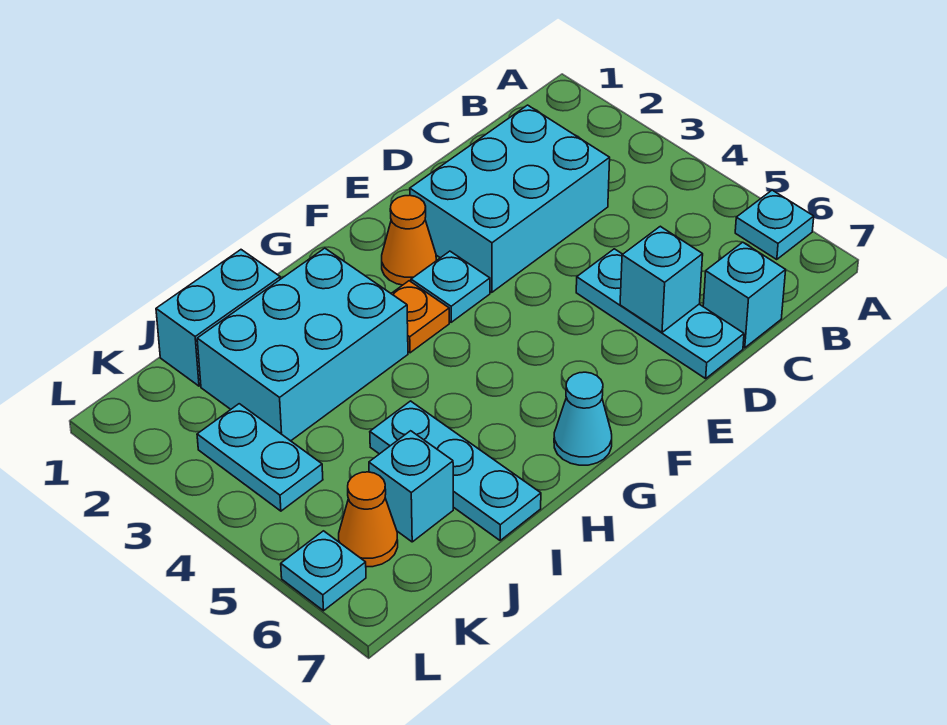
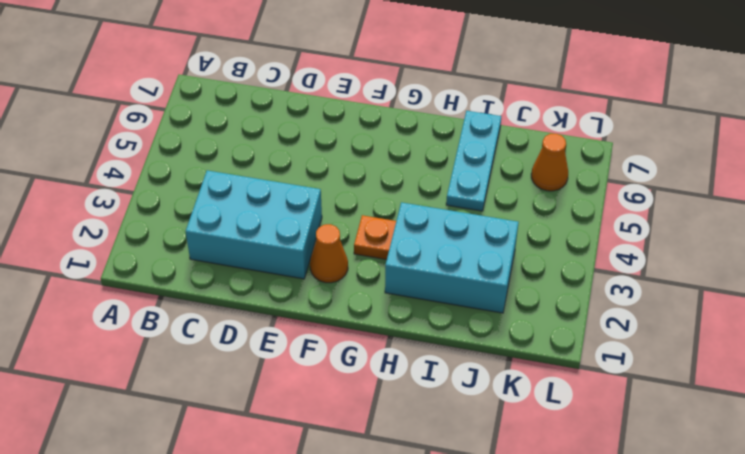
none -> cyan 1x1 plate [735,190,814,260]
none -> cyan 1x1 brick [703,242,786,348]
none -> cyan 1x3 plate [576,249,744,379]

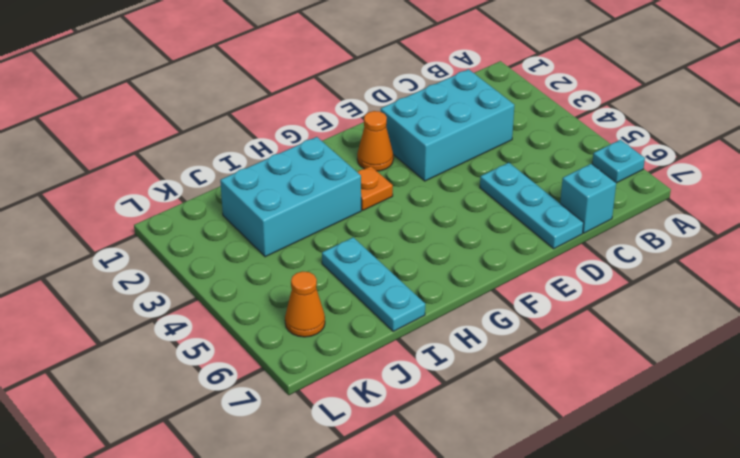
none -> cyan 1x1 plate [411,251,490,322]
none -> cyan 1x1 cone [554,372,612,465]
none -> cyan 1x2 brick [156,250,280,386]

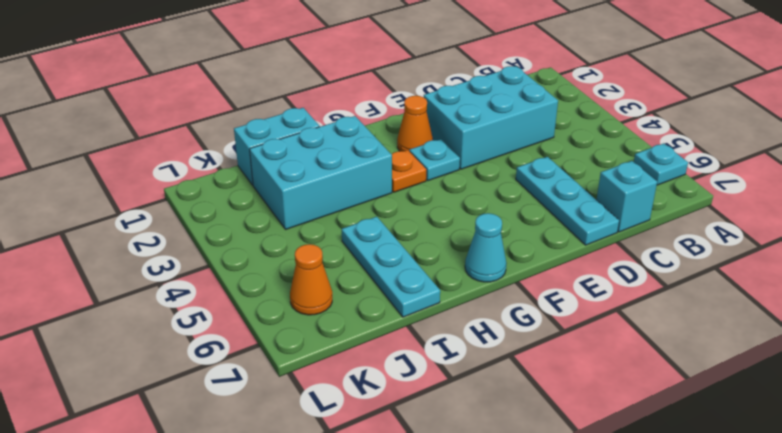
none -> cyan 1x1 brick [369,431,453,542]
none -> cyan 1x2 plate [197,404,323,511]
none -> cyan 1x1 plate [281,531,366,611]

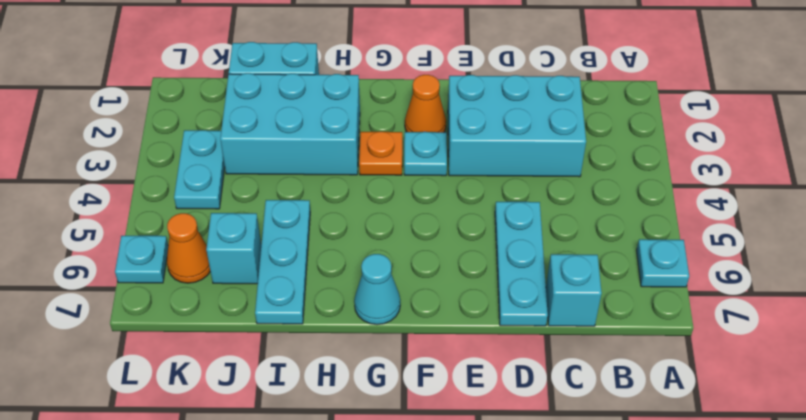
none -> cyan 1x1 brick [620,226,703,332]

